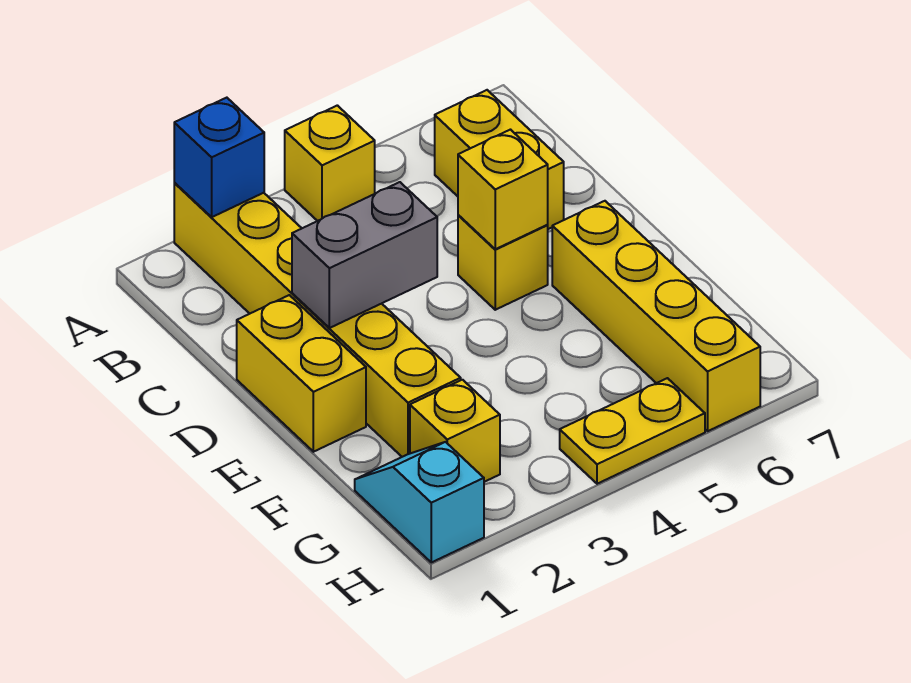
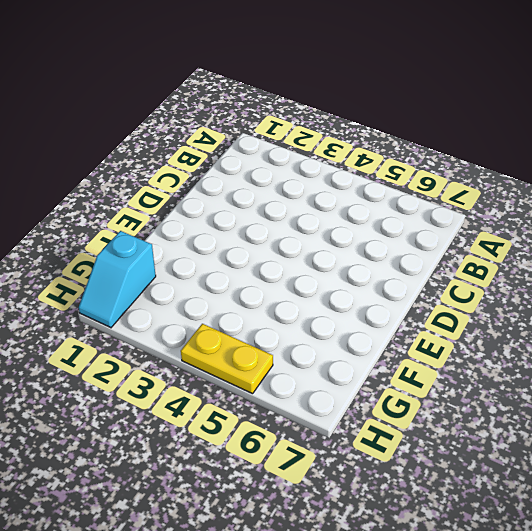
cyan 1x2 slope [79,231,156,328] -> cyan 1x2 slope turned to [355,442,484,562]
none -> yellow 1x6 brick [174,183,461,457]
none -> yellow 1x1 brick [285,105,375,221]
none -> yellow 1x2 brick [435,90,564,229]

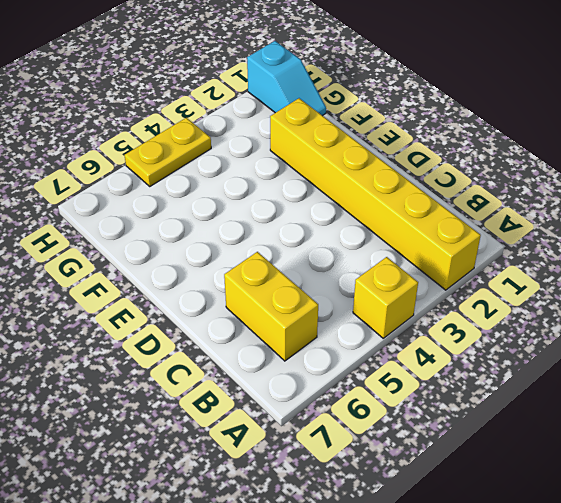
none -> yellow 1x2 brick [237,295,366,452]
none -> yellow 1x1 brick [458,215,548,310]
none -> yellow 1x4 brick [552,201,760,431]

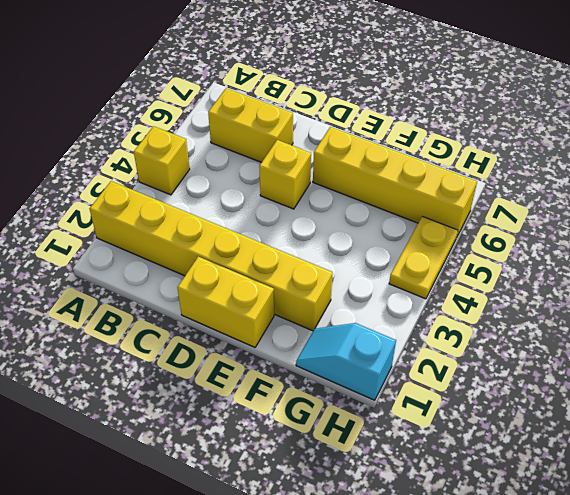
none -> yellow 1x1 brick [410,380,500,482]
none -> blue 1x1 brick [174,98,264,217]
none -> grey 1x2 brick [292,182,437,328]

